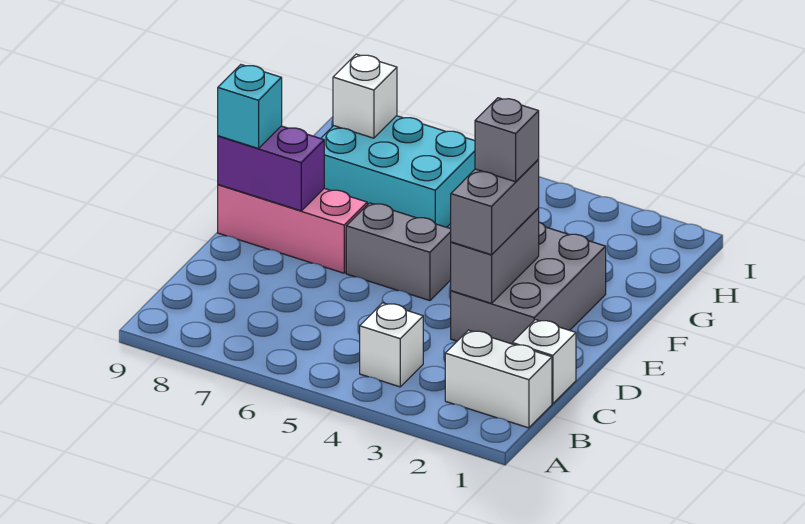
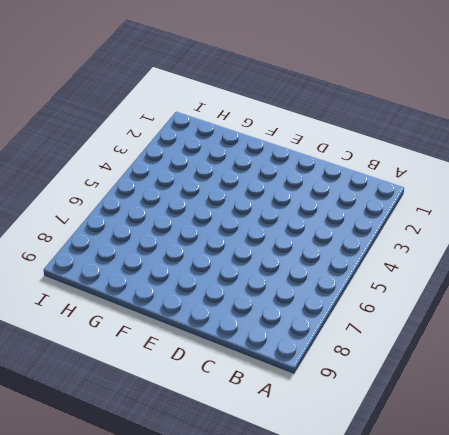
none -> white 1x2 brick [445,330,552,428]
none -> white 1x1 brick [360,303,423,387]
none -> white 1x1 brick [512,320,576,404]

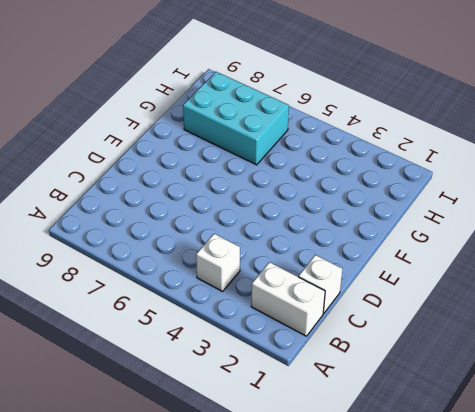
none -> grey 2x3 brick [451,222,606,344]
none -> grey 1x2 brick [346,203,451,301]
none -> pink 1x3 brick [218,185,367,273]

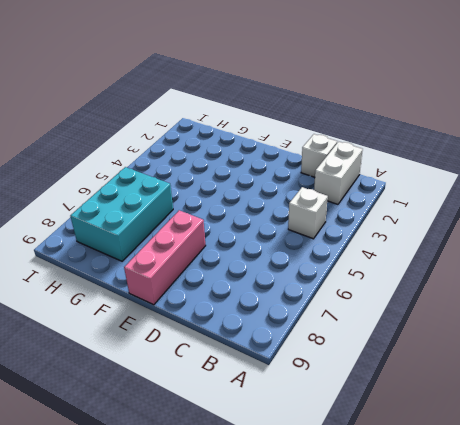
none -> grey 2x3 brick [451,222,606,344]
none -> grey 1x2 brick [346,203,451,301]
none -> grey 1x2 brick [451,208,539,303]

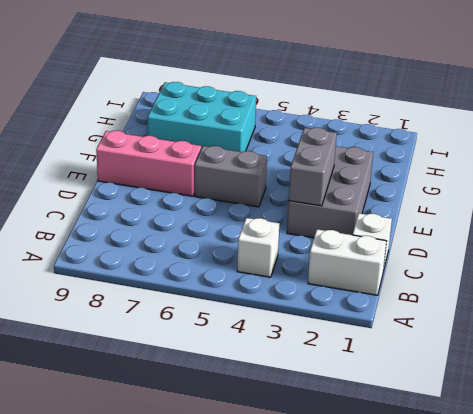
none -> purple 1x2 brick [218,126,324,211]
none -> white 1x1 brick [333,54,397,138]
none -> grey 1x2 brick [451,160,539,255]

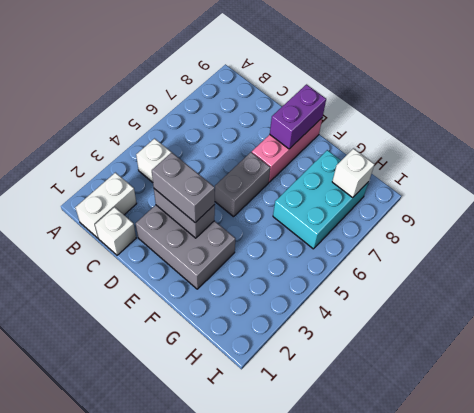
none -> cyan 1x1 brick [218,65,282,149]
none -> grey 1x1 brick [475,98,539,182]

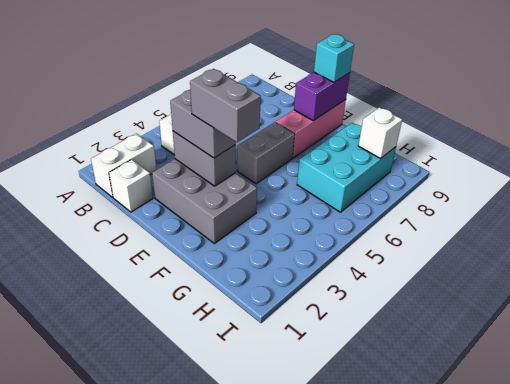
grey 1x2 brick [190,69,261,142] -> grey 1x1 brick [475,98,539,182]

